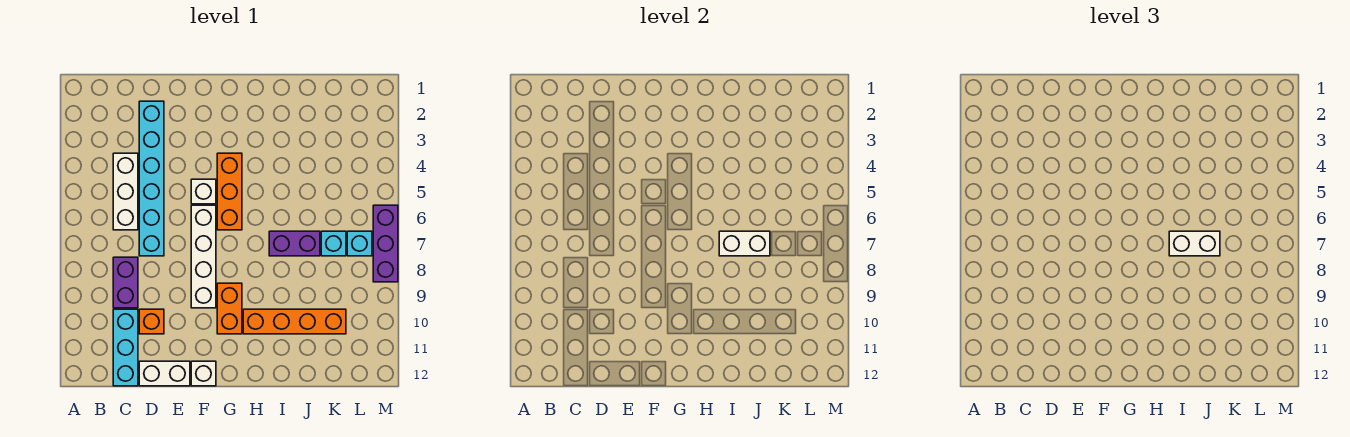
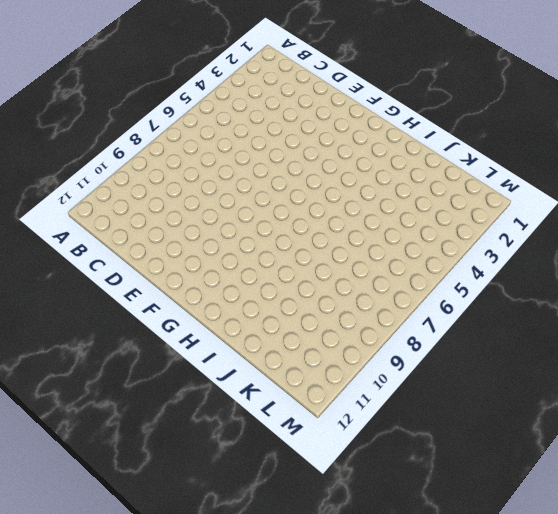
none -> white 1x3 brick [113,153,138,230]
none -> purple 1x2 brick [113,257,138,308]
none -> cyan 1x3 brick [113,309,138,386]

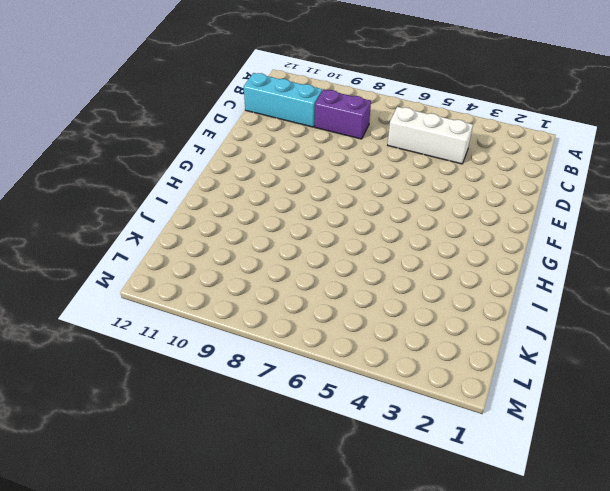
none -> cyan 1x6 brick [139,101,164,256]
none -> orange 1x1 brick [139,309,164,334]
none -> white 1x2 brick [139,361,190,386]

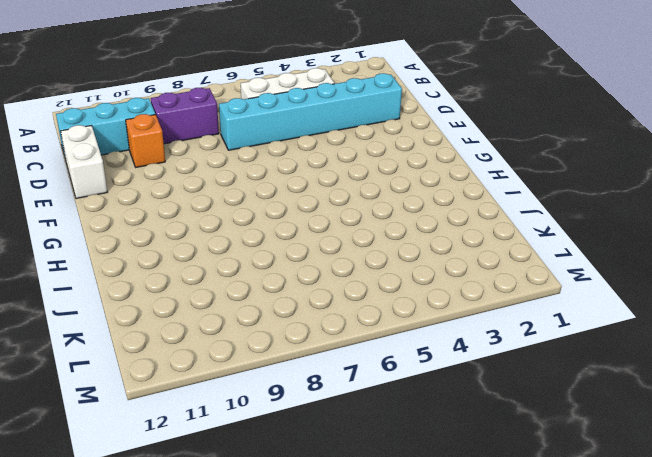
none -> white 1x1 brick [191,179,216,204]
none -> white 1x4 brick [191,205,216,308]
none -> white 1x1 brick [191,361,216,386]

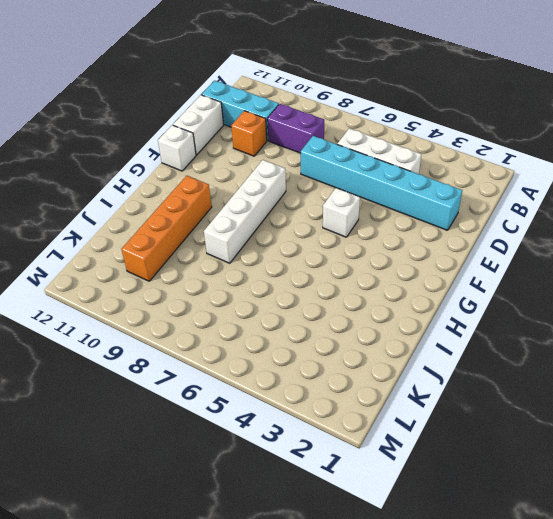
white 1x4 brick [204,160,286,263] -> white 1x4 brick turned to [191,205,216,308]
none -> orange 1x3 brick [217,153,242,230]
none -> orange 1x2 brick [217,283,242,334]
none -> purple 1x2 brick [269,231,320,256]

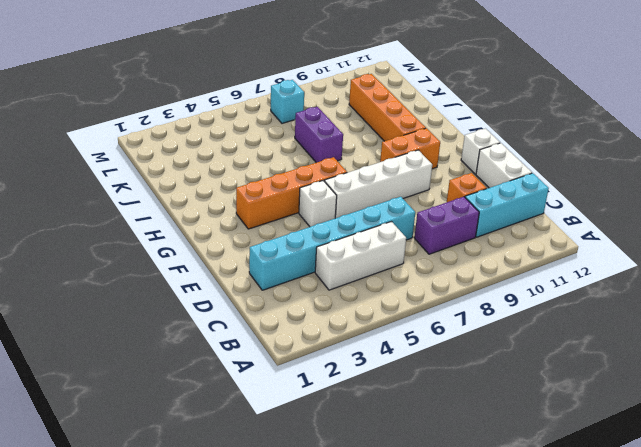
orange 1x4 brick [236,157,347,229] -> orange 1x3 brick [217,153,242,230]
none -> cyan 1x1 brick [321,231,346,256]
none -> purple 1x3 brick [373,205,398,282]
none -> white 1x2 brick [719,231,770,256]

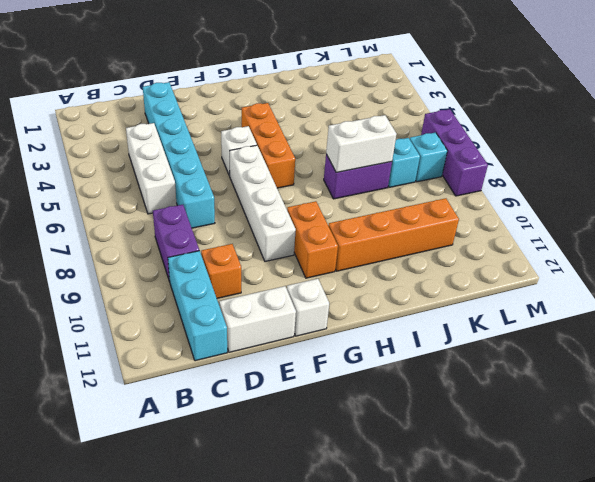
none -> white 1x2 brick [1169,231,1220,256]

